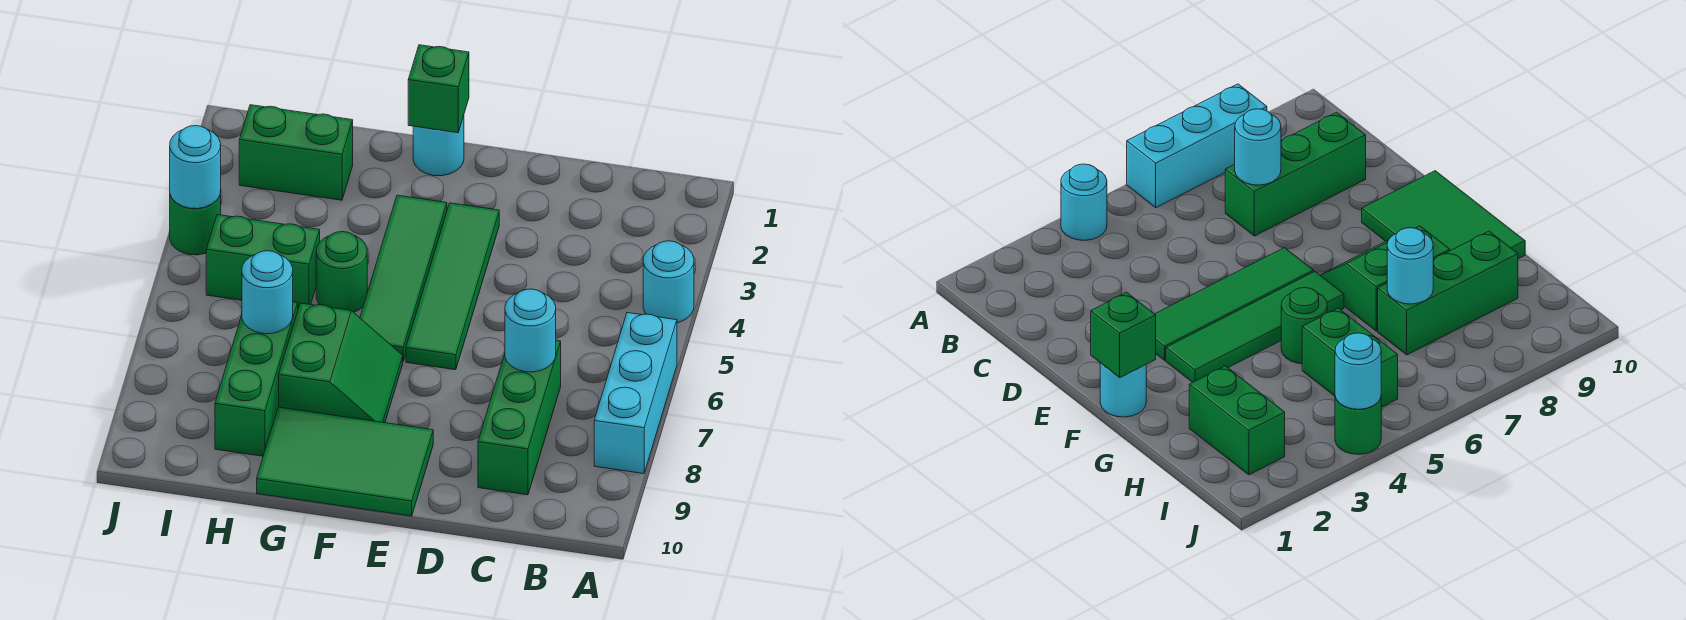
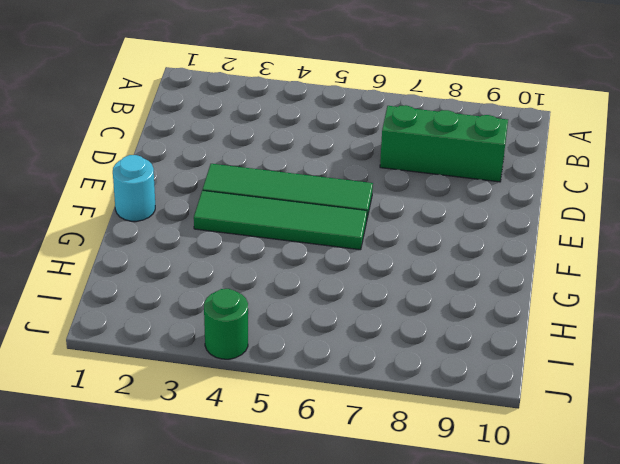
none -> cyan 1x1 round brick [643,241,694,323]
none -> cyan 1x3 brick [594,313,677,474]
none -> green 2x3 tile [257,407,433,516]

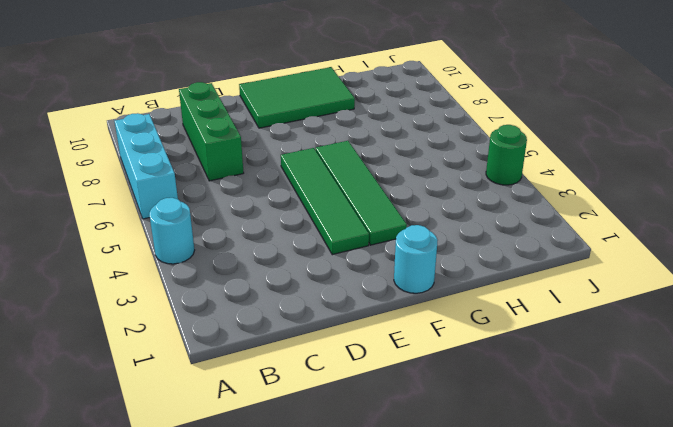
none -> green 2x2 slope [279,303,403,423]
none -> green 1x1 round brick [316,232,367,312]
none -> green 1x2 brick [239,105,353,200]

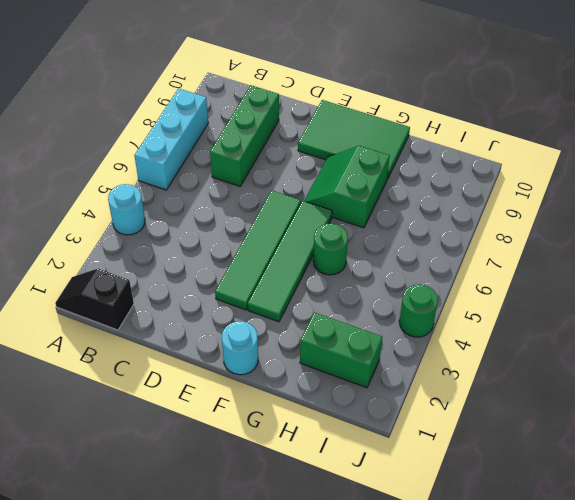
black 1x2 slope [55,269,134,330] -> none
none -> green 1x2 brick [206,215,320,308]
none -> green 1x3 brick [215,302,298,456]
none -> cyan 1x1 round brick [505,289,556,372]

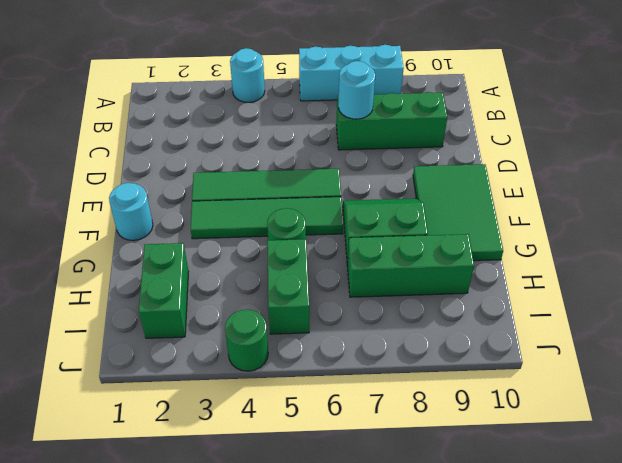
none -> green 1x1 brick [408,45,469,133]
none -> cyan 1x1 round brick [242,251,293,334]
none -> cyan 1x1 round brick [170,126,221,209]

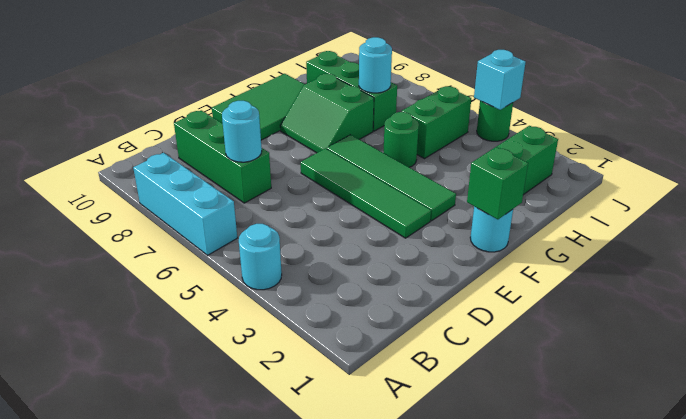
cyan 1x1 brick [474,50,526,110] -> cyan 1x1 round brick [170,126,221,209]

